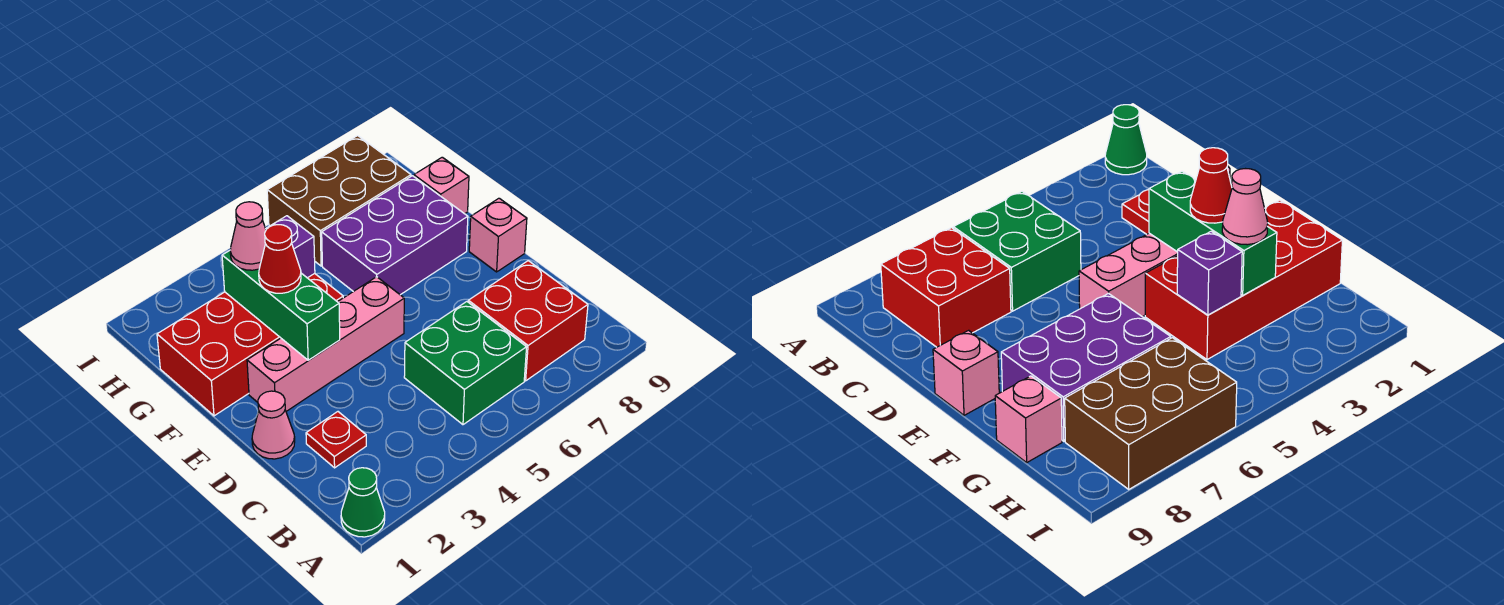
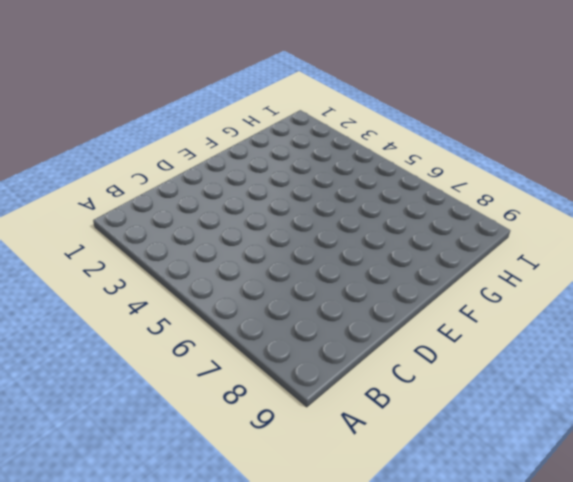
none -> green 1x1 cone [341,468,385,537]
none -> green 2x2 brick [404,302,527,425]
none -> red 2x2 brick [468,261,588,381]

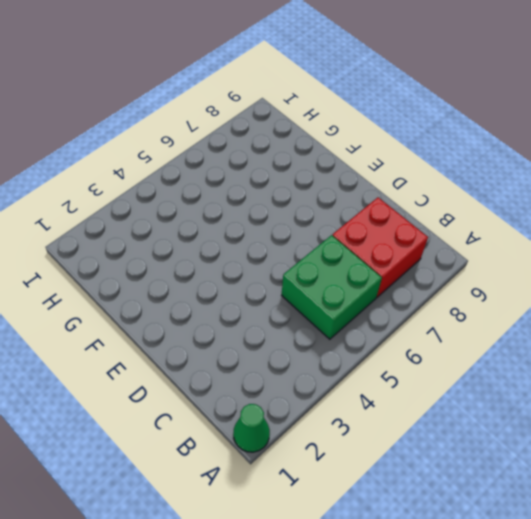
none -> red 1x1 plate [306,412,366,468]
none -> pink 1x1 cone [252,391,295,459]
none -> pink 1x4 brick [247,277,404,411]

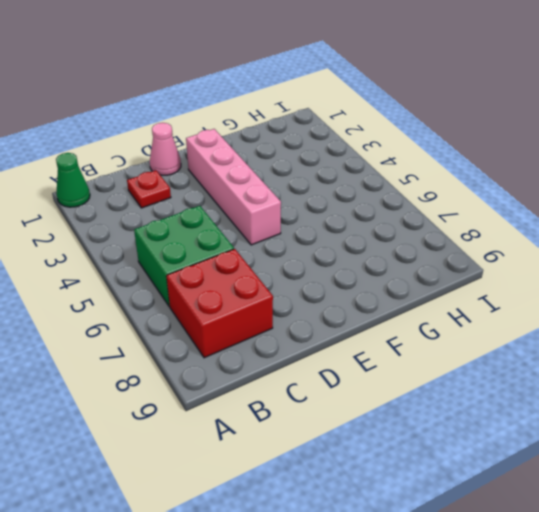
none -> pink 1x1 brick [469,198,527,272]
none -> red 2x4 brick [157,273,343,416]
none -> purple 2x3 brick [322,176,468,295]

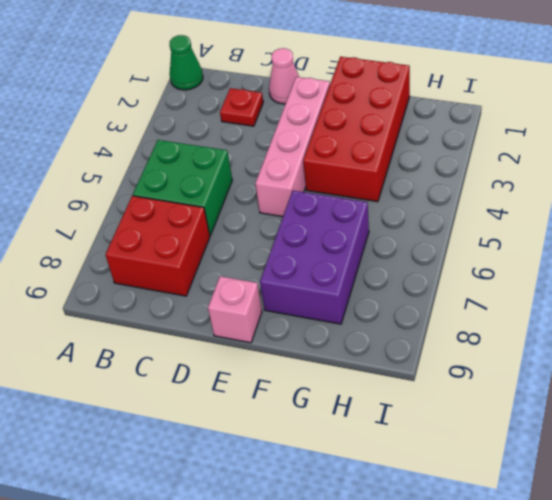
none -> pink 1x1 brick [414,157,469,214]
none -> brown 2x3 brick [267,136,411,266]
none -> green 1x3 brick [222,250,340,360]

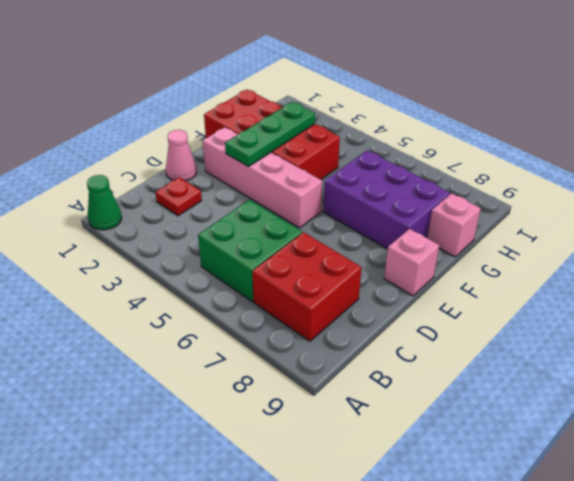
green 1x3 plate [225,102,315,166] -> green 1x3 brick [222,250,340,360]
none -> brown 2x3 brick [267,136,411,266]
none -> purple 1x1 brick [266,216,315,278]
none -> red 1x1 cone [259,225,301,293]

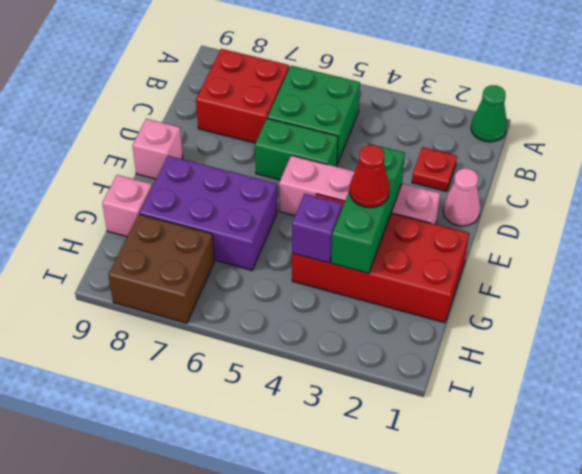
green 1x2 brick [255,118,338,180] -> none
brown 2x2 brick [108,214,214,323] -> brown 2x3 brick [267,136,411,266]
none -> pink 1x1 cone [230,202,266,270]

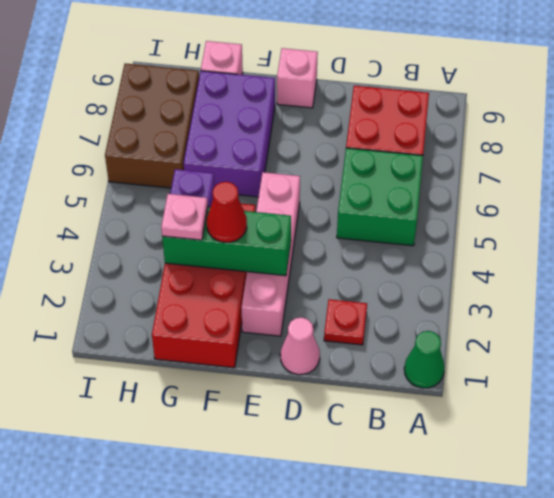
pink 1x1 plate [161,194,208,240] -> pink 1x1 cone [230,202,266,270]

